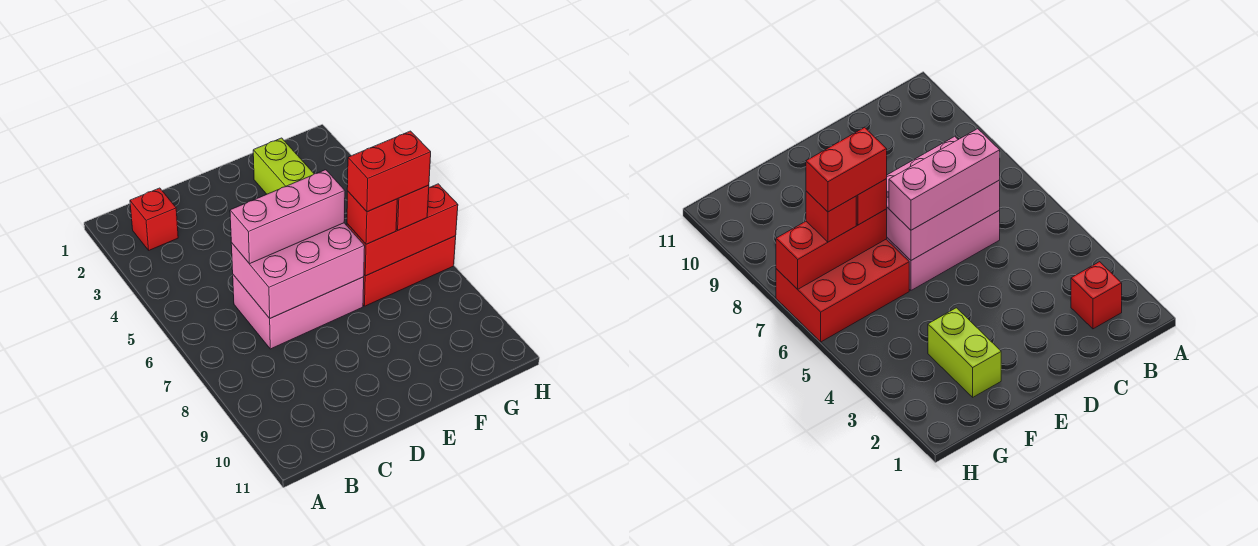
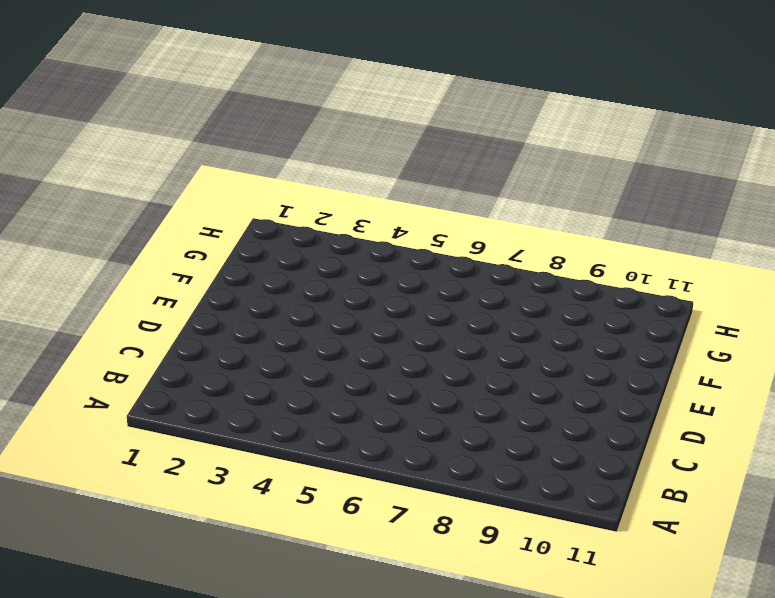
none -> red 1x1 brick [130,188,178,250]
none -> pink 2x3 brick [233,275,364,349]

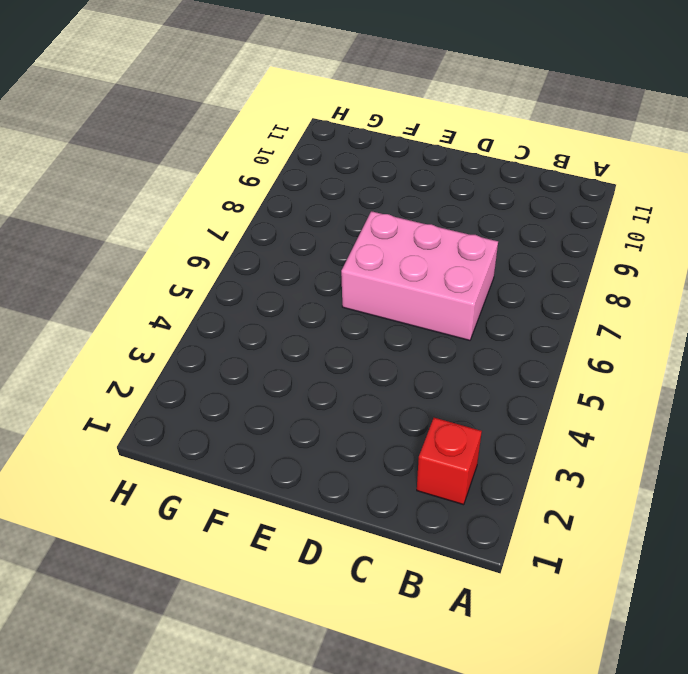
none -> lime 1x2 brick [253,138,314,194]
none -> red 2x3 brick [363,236,456,306]

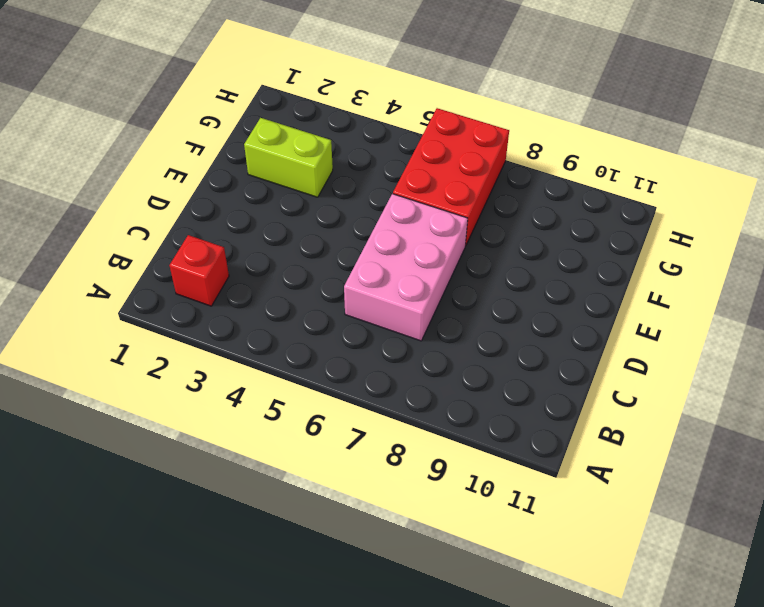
none -> pink 2x3 brick [231,223,365,318]
none -> red 1x3 brick [347,184,458,276]

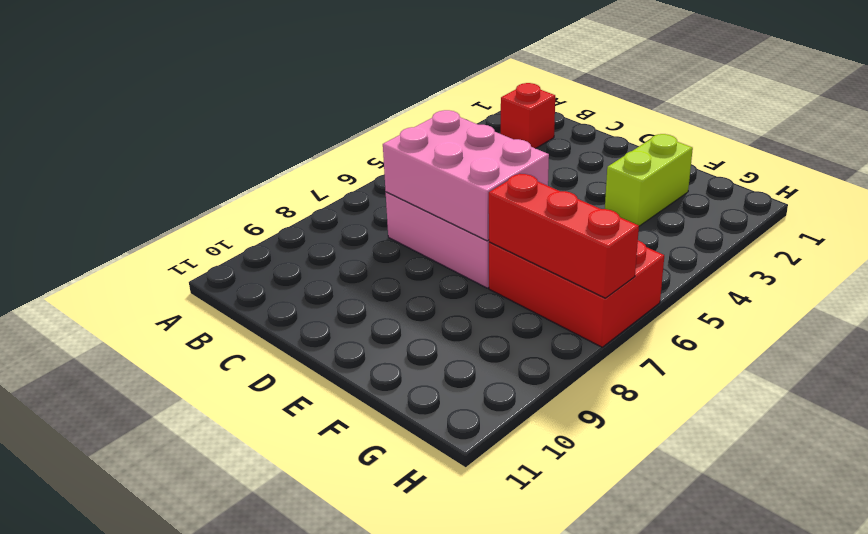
none -> pink 1x3 brick [230,170,345,264]
none -> red 1x1 brick [347,191,397,244]

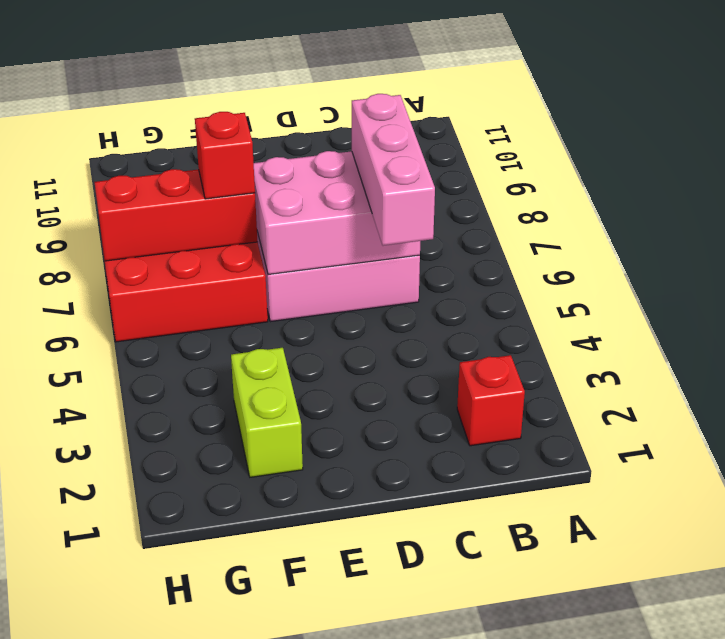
pink 1x3 brick [352,94,435,246] -> pink 1x3 brick turned to [230,170,345,264]
none -> red 1x1 brick [396,185,429,230]
none -> red 1x2 brick [347,131,431,212]

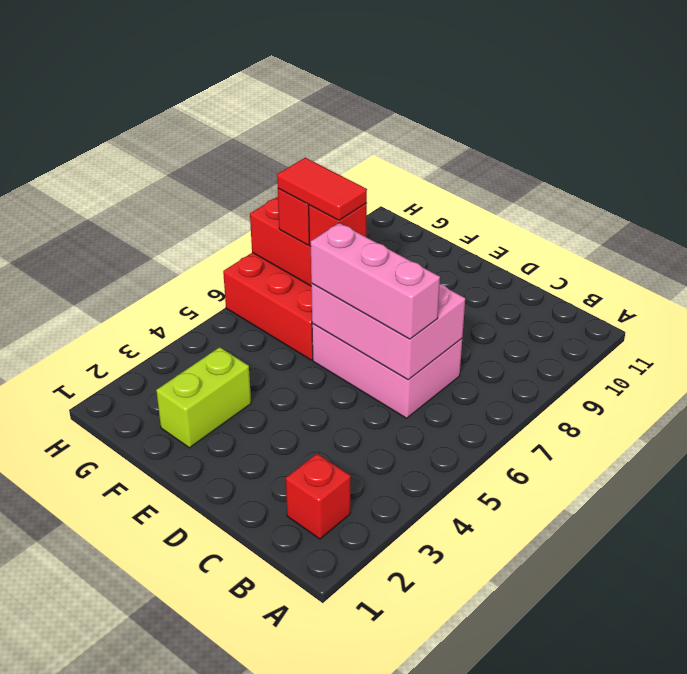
red 1x2 tile [277,158,367,220] -> red 1x2 brick [347,131,431,212]

